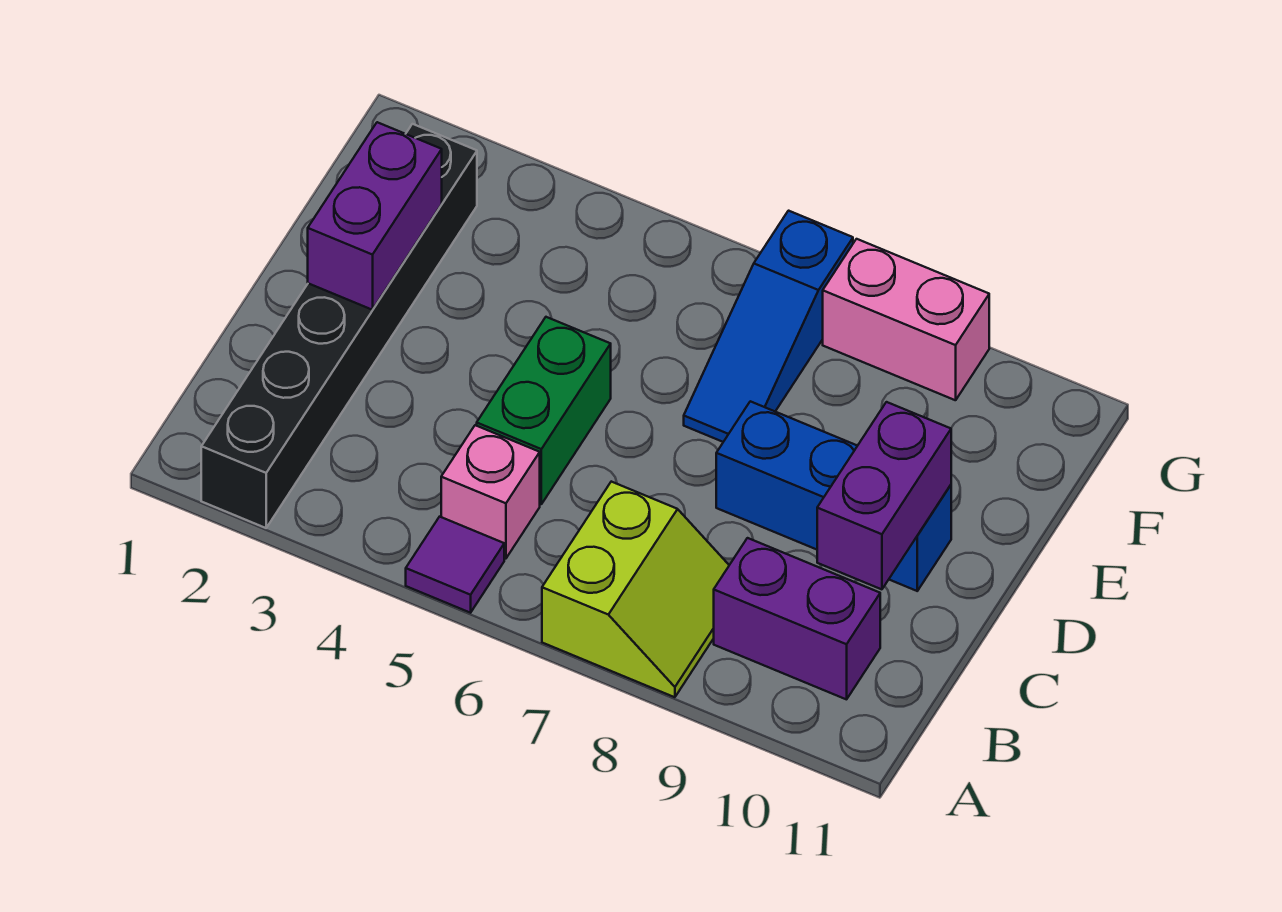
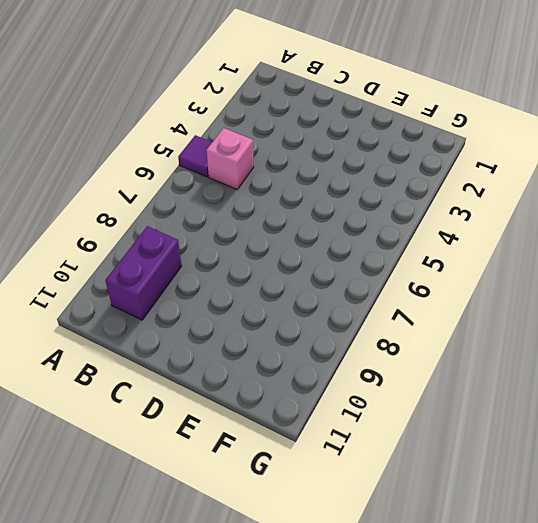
none -> black 1x6 brick [201,124,477,528]
none -> lime 2x2 slope [542,482,729,697]

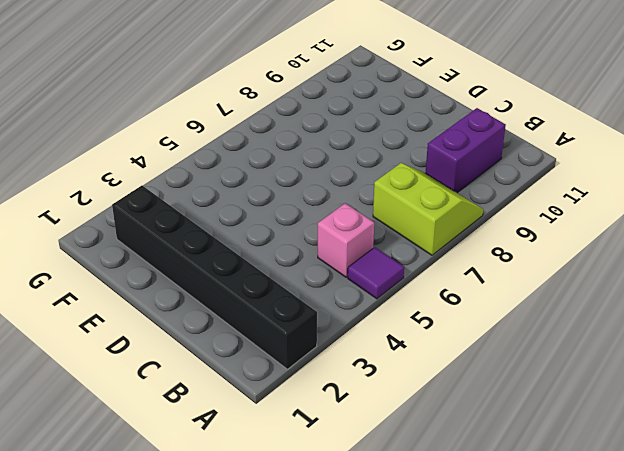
none -> green 1x2 brick [477,317,611,504]
none -> blue 1x3 brick [716,401,951,591]

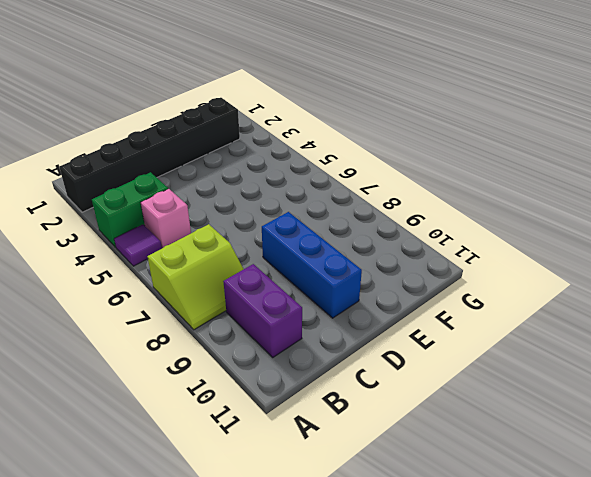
green 1x2 brick [92,172,168,247] -> green 1x2 brick moved to [477,317,611,504]
none -> blue 1x3 slope [684,211,853,442]
none -> pink 1x2 brick [823,239,989,400]

